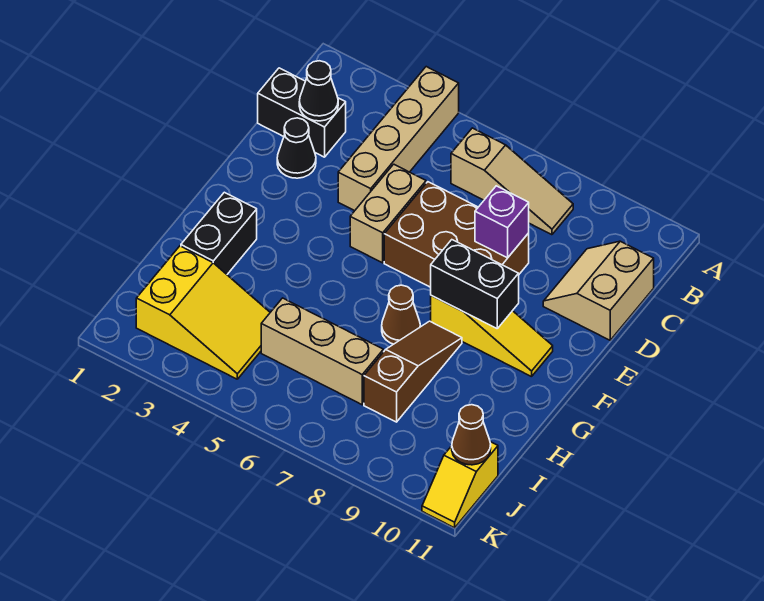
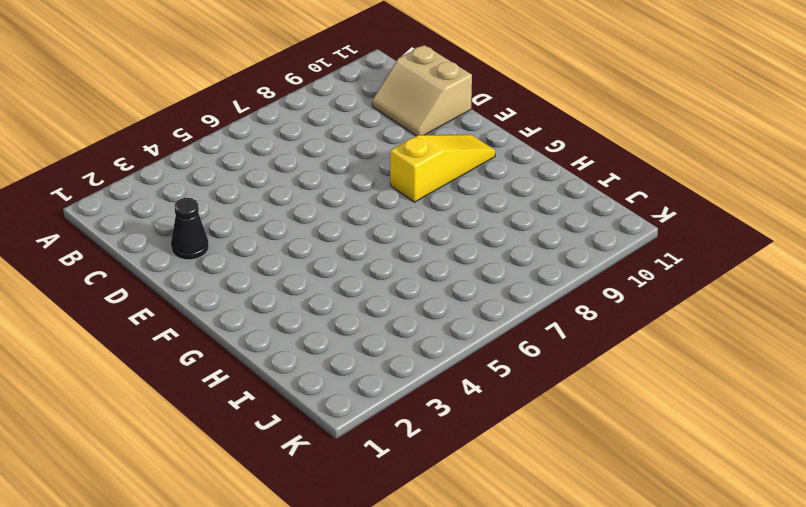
none -> tan 1x4 brick [338,67,459,211]
none -> tan 1x3 slope [451,128,573,235]
none -> black 1x2 brick [258,68,346,157]

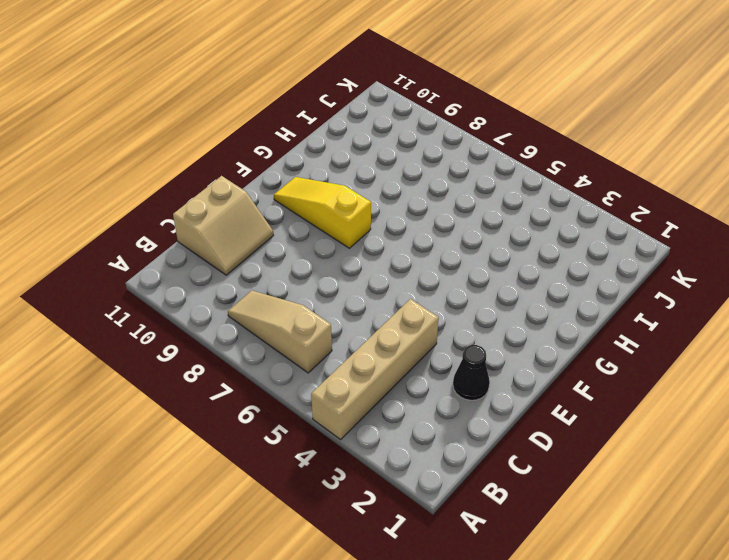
none -> black 1x2 brick [258,68,346,157]
none -> tan 1x2 brick [350,164,426,263]
none -> brown 2x3 brick [384,182,529,287]

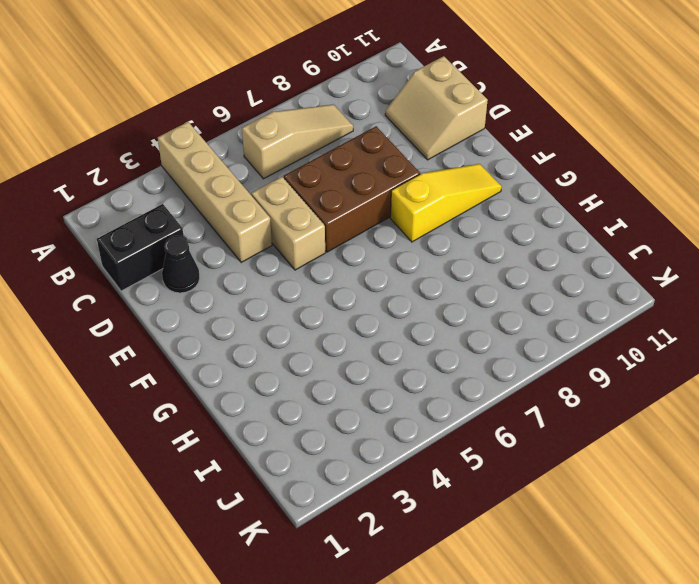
none -> black 1x2 brick [181,192,257,274]
none -> brown 1x1 cone [382,285,420,344]
none -> brown 1x3 slope [364,321,462,422]

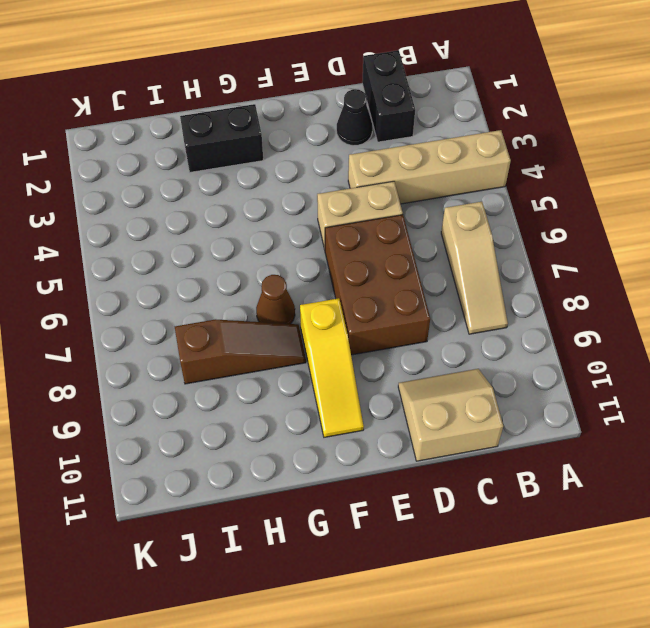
none -> yellow 2x3 slope [136,246,270,379]
none -> tan 1x3 brick [261,298,383,405]
none -> yellow 1x2 slope [422,442,498,528]

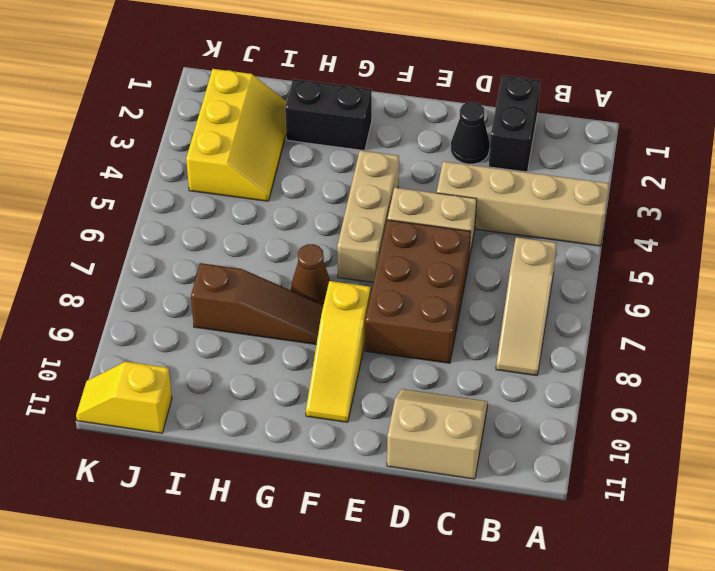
tan 1x3 brick [337,151,399,282] -> tan 1x3 brick moved to [261,298,383,405]
yellow 2x3 slope [186,69,287,201] -> yellow 2x3 slope turned to [136,246,270,379]
none -> black 1x1 cone [299,61,338,121]
none -> purple 1x1 brick [475,186,529,258]
none -> black 1x2 brick [431,240,519,328]

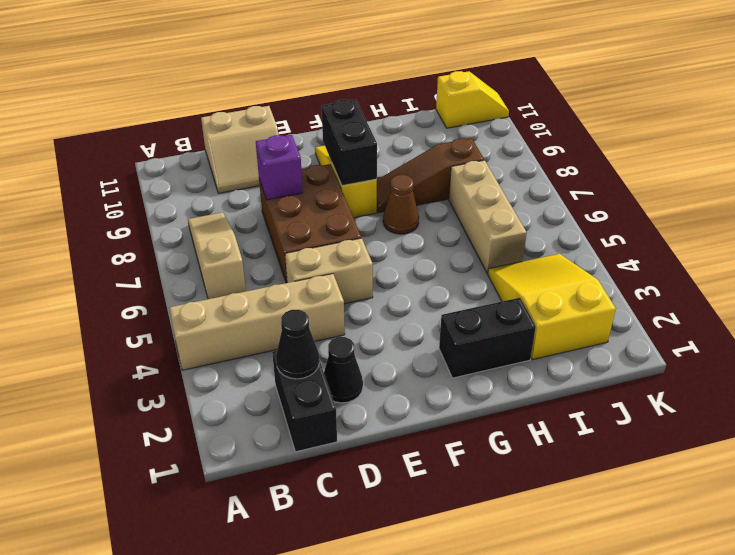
none -> brown 1x1 cone [452,405,491,465]

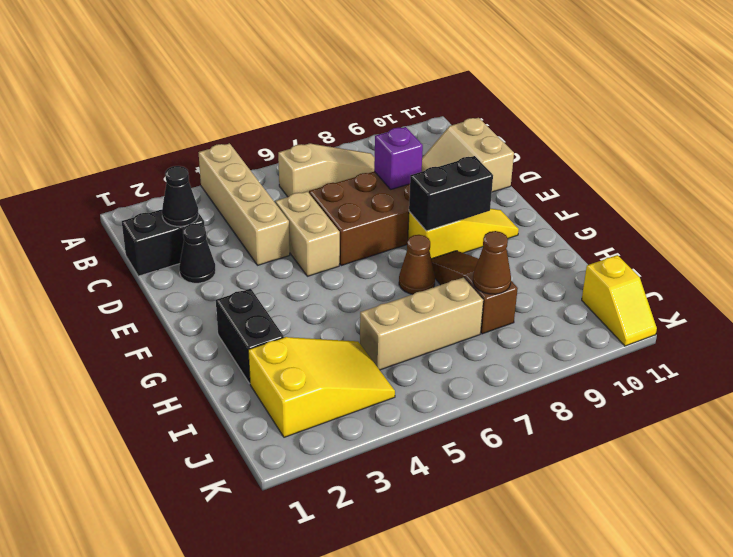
brown 1x1 cone [473,231,511,294] -> brown 1x1 cone moved to [452,405,491,465]

